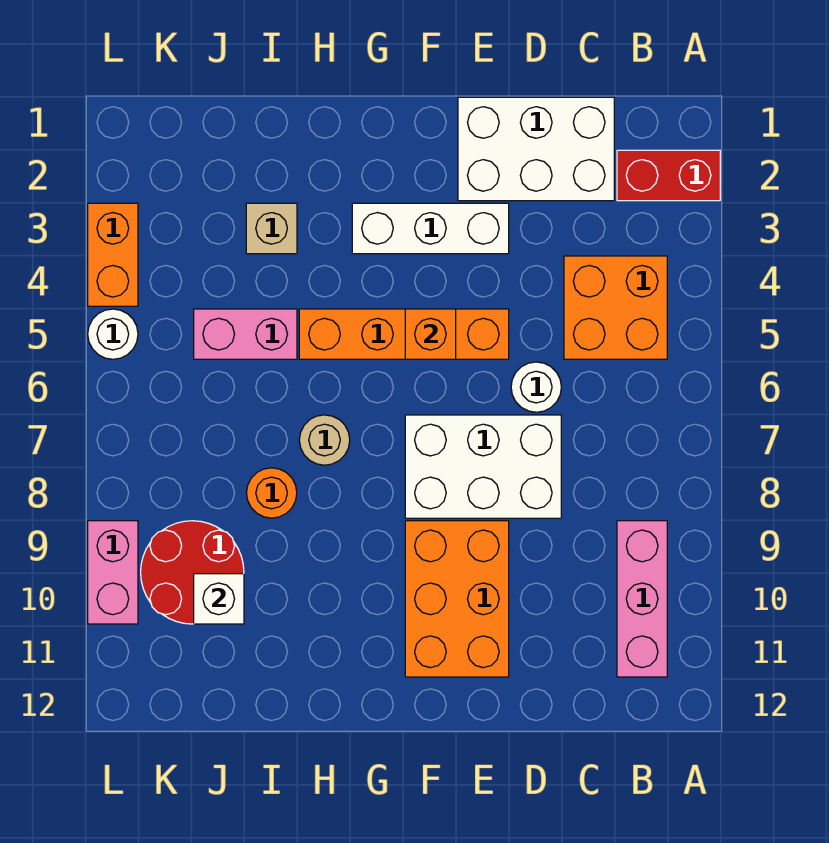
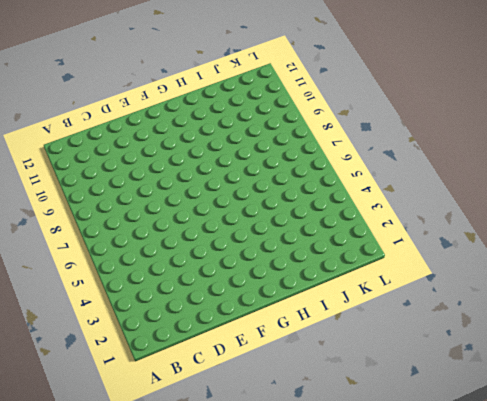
none -> red 1x2 brick [617,150,720,201]
none -> orange 2x2 brick [564,256,667,359]
none -> pink 1x3 brick [617,521,667,677]

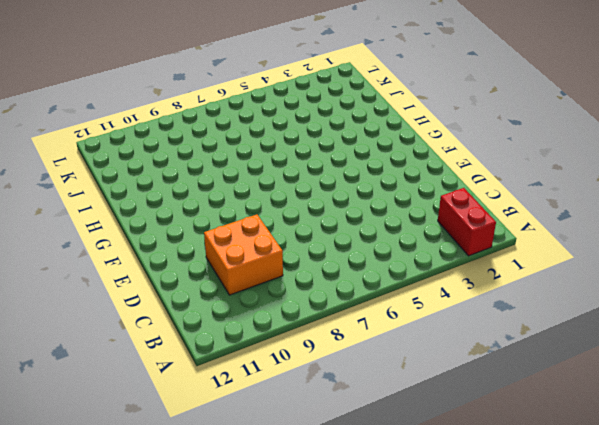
orange 2x2 brick [204,215,283,295] -> orange 2x2 brick moved to [564,256,667,359]
none -> pink 1x3 brick [617,521,667,677]
none -> white 2x3 brick [458,97,614,201]
none -> white 1x1 round brick [511,362,561,412]

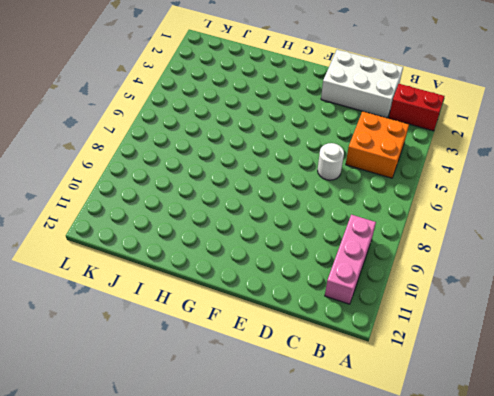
none -> white 2x3 brick [405,415,561,518]
none -> white 1x3 brick [352,203,509,254]
none -> orange 1x4 brick [299,309,509,359]

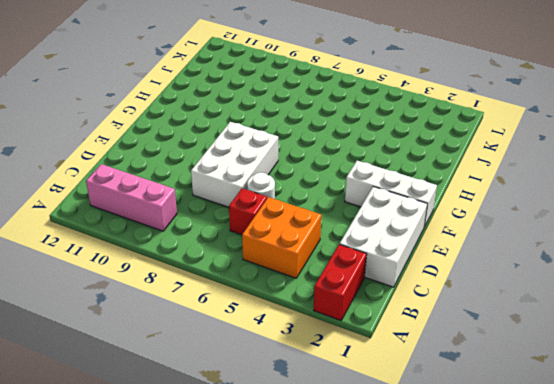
red 1x1 brick [229,189,267,235] -> none
white 1x3 brick [345,161,437,227] -> white 1x3 brick turned to [352,203,509,254]
none -> orange 1x4 brick [299,309,509,359]
none -> orange 2x3 brick [405,521,509,677]
none -> tan 1x1 round brick [299,415,350,465]

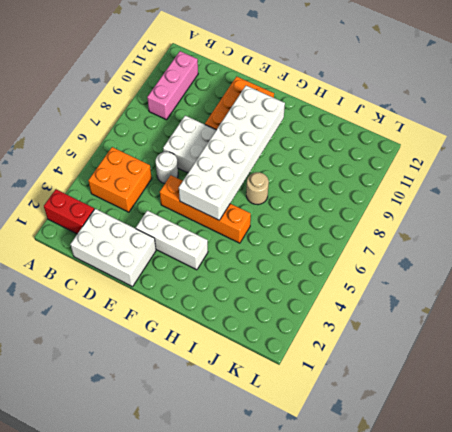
white 2x6 brick [179,86,285,220] -> orange 1x1 brick [405,309,456,359]
none -> tan 1x1 brick [246,203,297,254]
none -> pink 1x2 brick [194,309,297,359]
none -> orange 1x1 round brick [247,468,297,518]

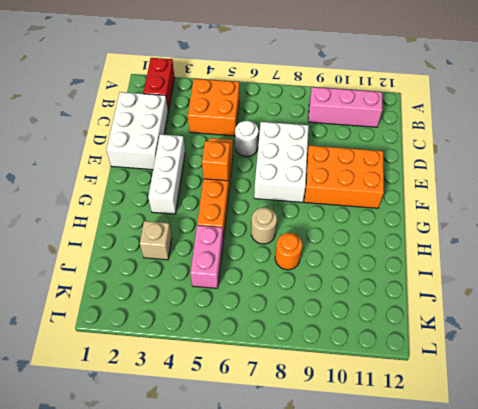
none -> red 2x2 round brick [141,521,244,624]
none -> orange 1x2 brick [88,203,138,306]
none -> white 1x1 round brick [88,309,138,359]

